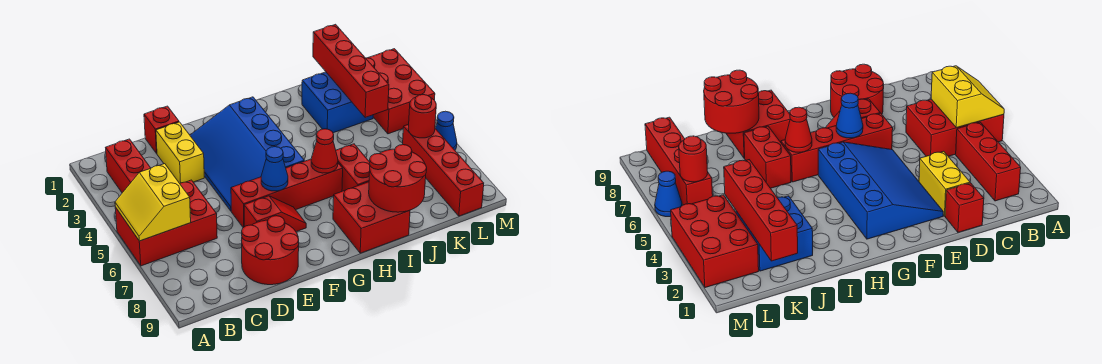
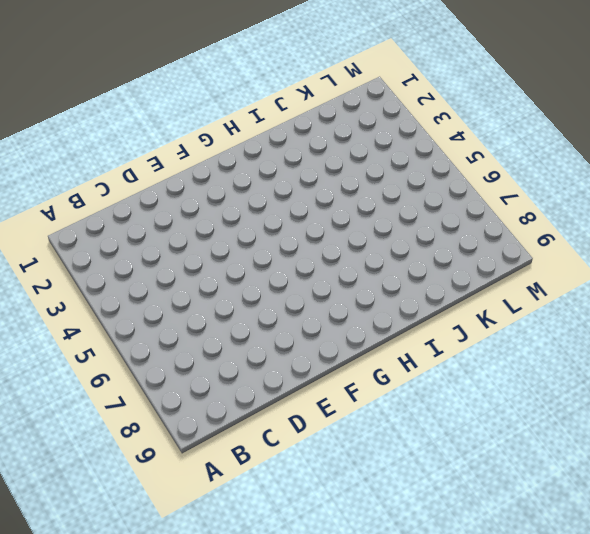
none -> red 2x3 brick [115,180,217,266]
none -> red 1x3 brick [106,139,150,193]
none -> red 1x1 brick [144,106,179,153]

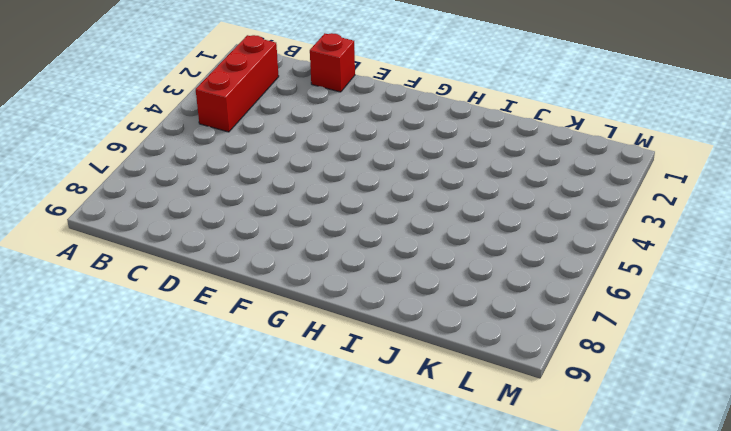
none -> red 2x3 brick [115,180,217,266]
none -> yellow 1x2 brick [156,122,204,183]
none -> red 2x2 round brick [241,216,299,285]

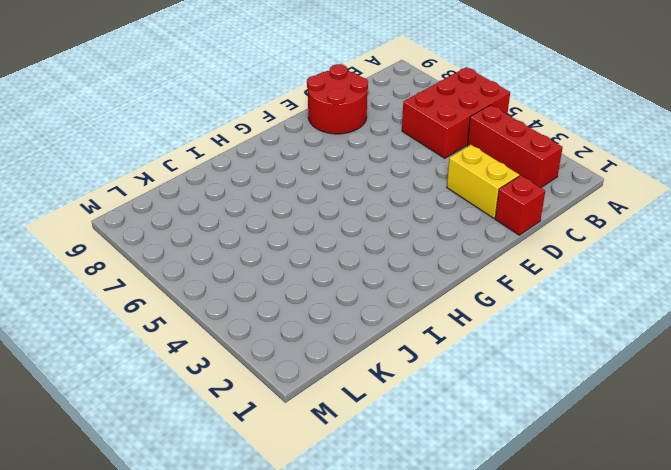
none -> blue 3x4 slope [190,97,304,211]
none -> red 1x4 brick [231,159,343,228]
none -> red 1x2 slope [244,196,306,232]

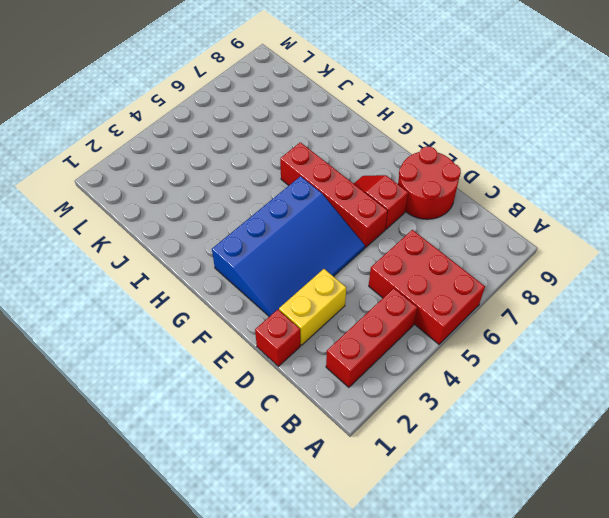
none -> red 2x2 brick [333,182,410,253]
none -> red 1x2 brick [336,144,370,191]
none -> blue 2x2 brick [302,72,373,133]

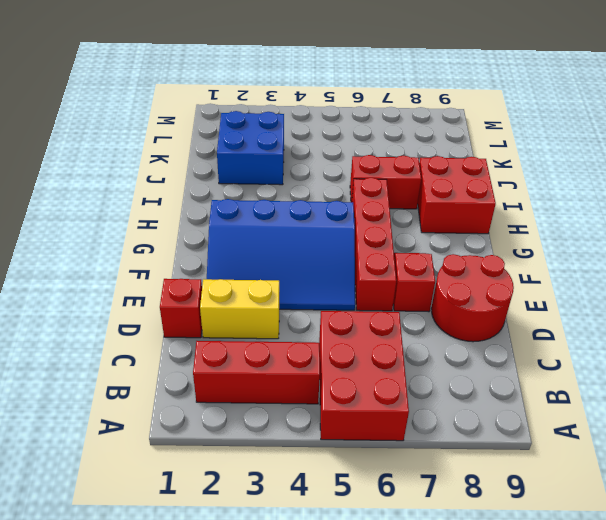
none -> red 2x3 brick [366,49,435,134]
none -> red 1x4 brick [403,124,484,216]
none -> blue 1x1 cone [435,111,457,150]

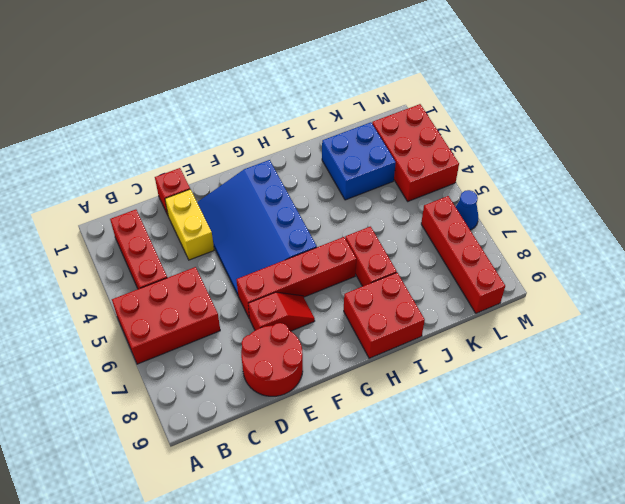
none -> yellow 2x2 slope [115,164,191,241]
none -> blue 1x1 cone [261,147,288,191]
none -> red 1x1 cone [311,129,338,173]

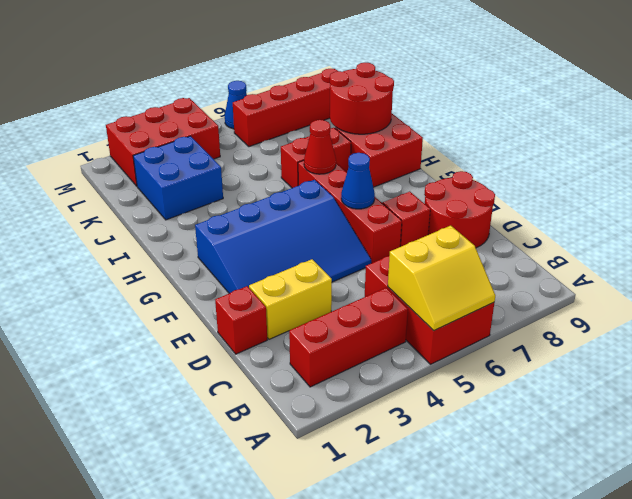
none -> red 1x4 brick [313,24,389,118]
none -> red 1x1 round brick [408,95,436,138]

